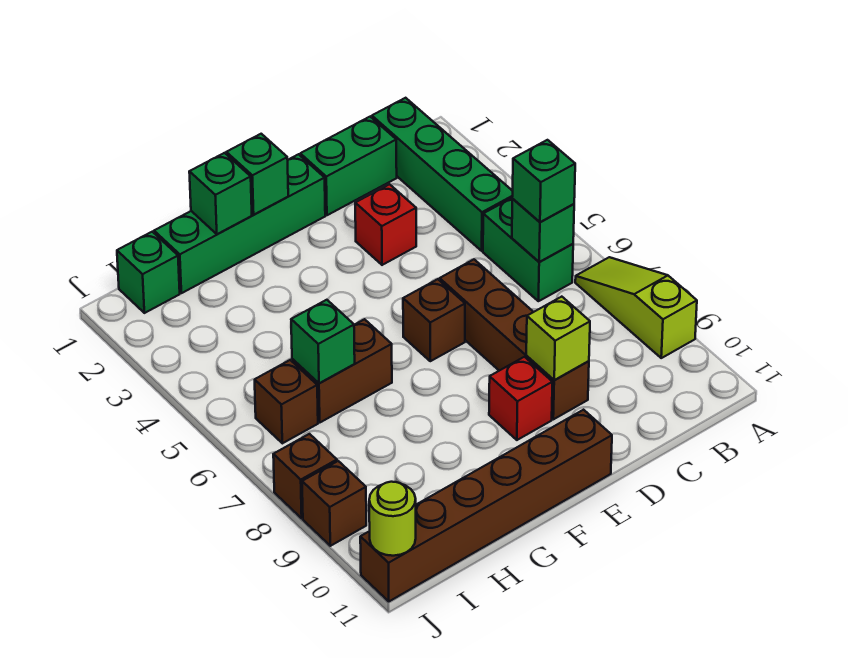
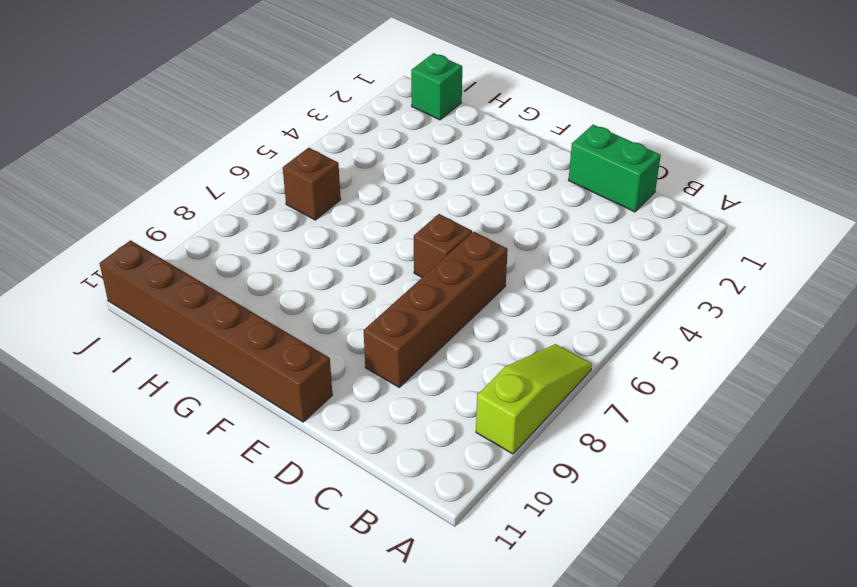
none -> green 1x4 brick [372,98,513,251]
none -> green 1x2 brick [483,198,573,301]
none -> red 1x1 brick [355,184,416,265]

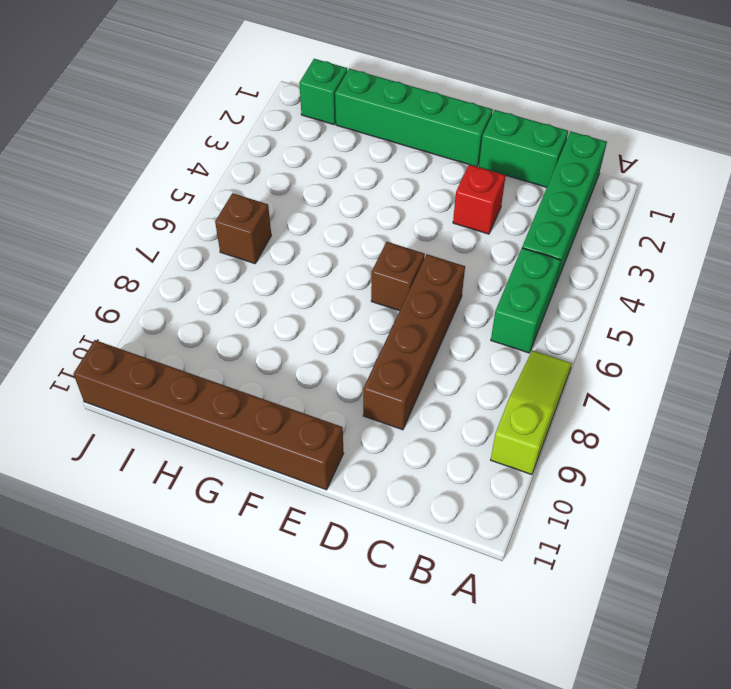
none -> red 1x1 brick [489,357,552,440]
none -> brown 1x2 brick [292,319,392,422]
none -> brown 1x1 brick [273,434,337,518]

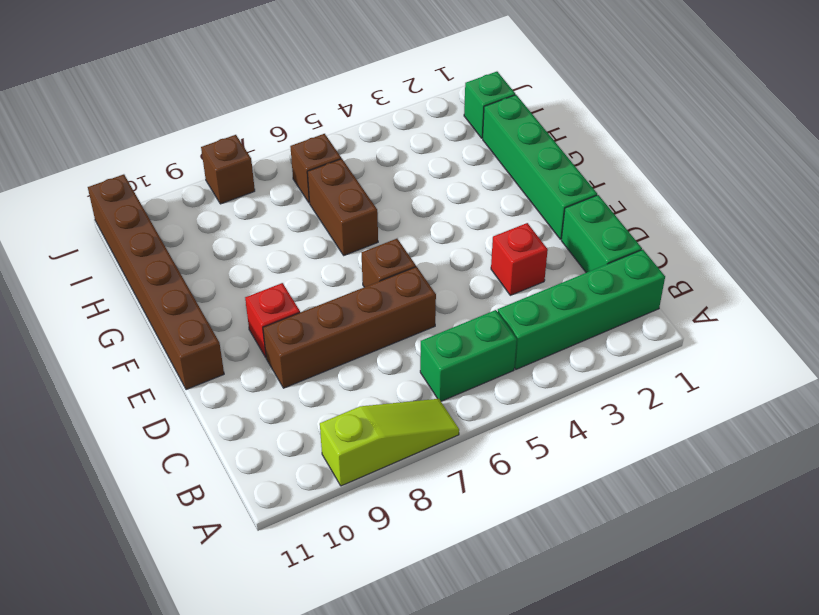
none -> brown 1x1 brick [302,461,366,546]
none -> green 1x1 brick [512,199,574,262]
none -> lime 1x1 brick [526,297,590,380]

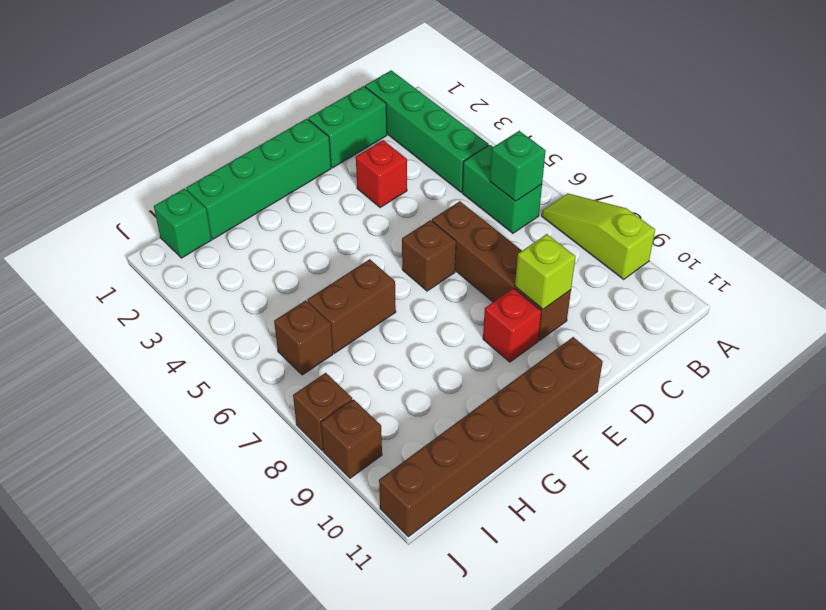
none -> green 1x1 brick [226,134,288,215]
none -> green 1x1 brick [189,153,252,234]
none -> green 1x1 brick [291,300,355,383]

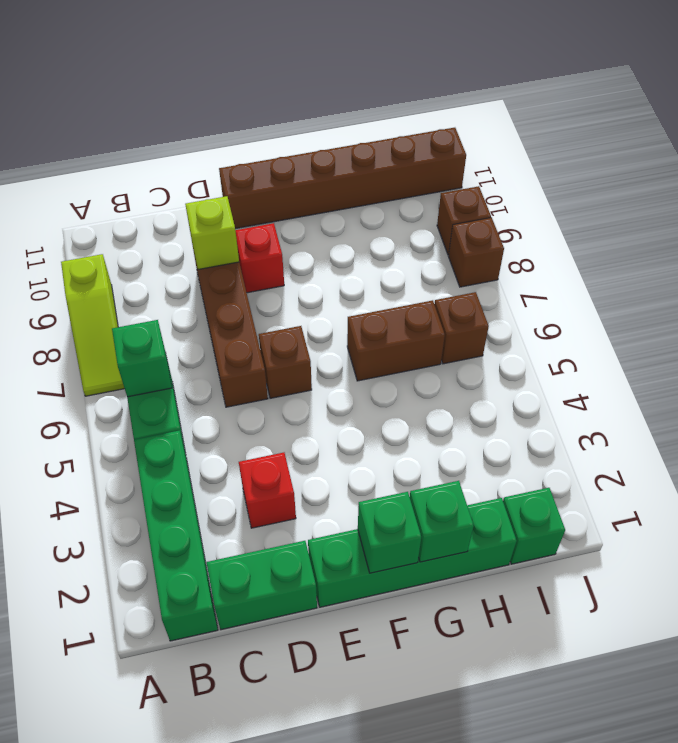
none -> green 1x1 brick [291,300,355,383]
none -> lime 1x1 round brick [369,482,416,556]
none -> green 1x1 brick [512,140,575,222]

